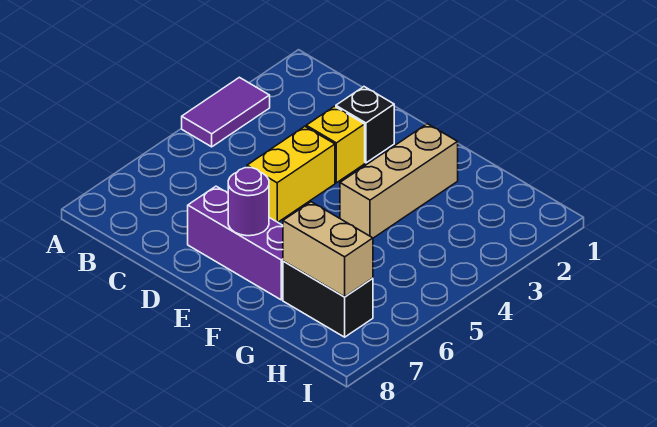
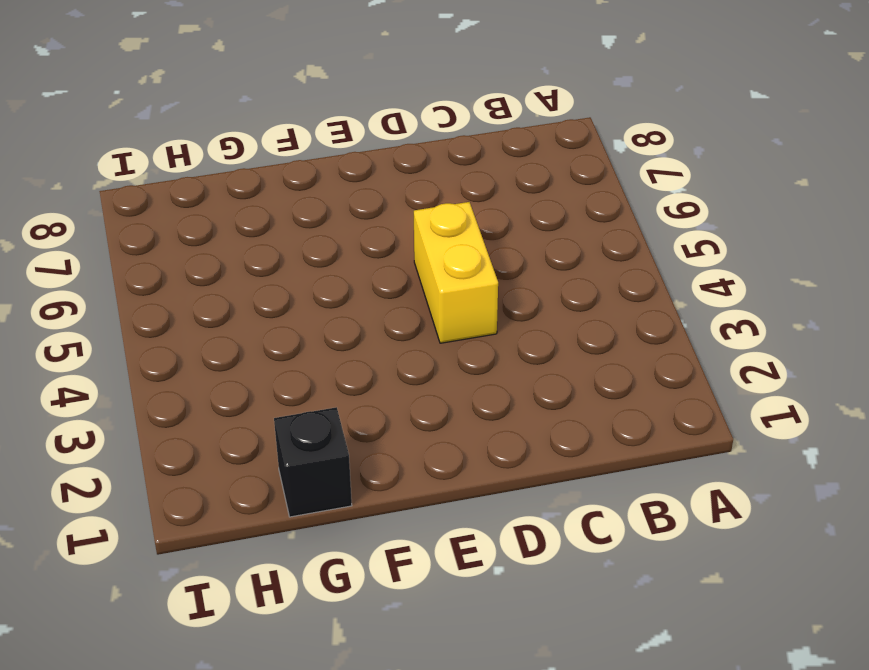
black 1x1 brick [274,407,352,517] -> black 1x1 brick moved to [336,87,394,163]
none -> purple 1x2 tile [182,77,270,147]
none -> yellow 1x1 brick [306,106,365,183]

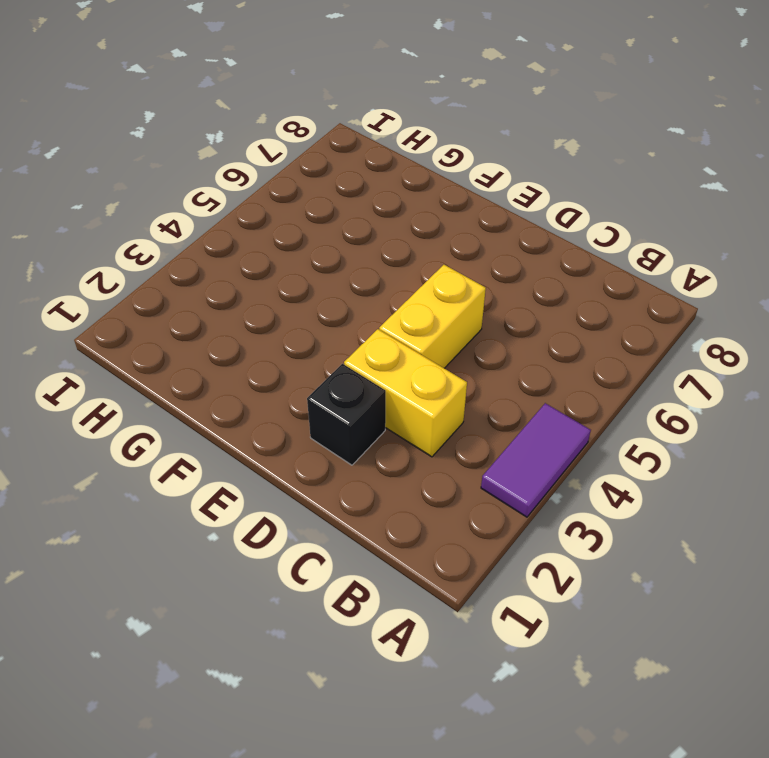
yellow 1x2 brick [344,329,467,457] -> yellow 1x1 brick [306,106,365,183]
none -> purple 1x3 brick [188,186,283,300]
none -> tan 1x3 brick [340,124,458,238]

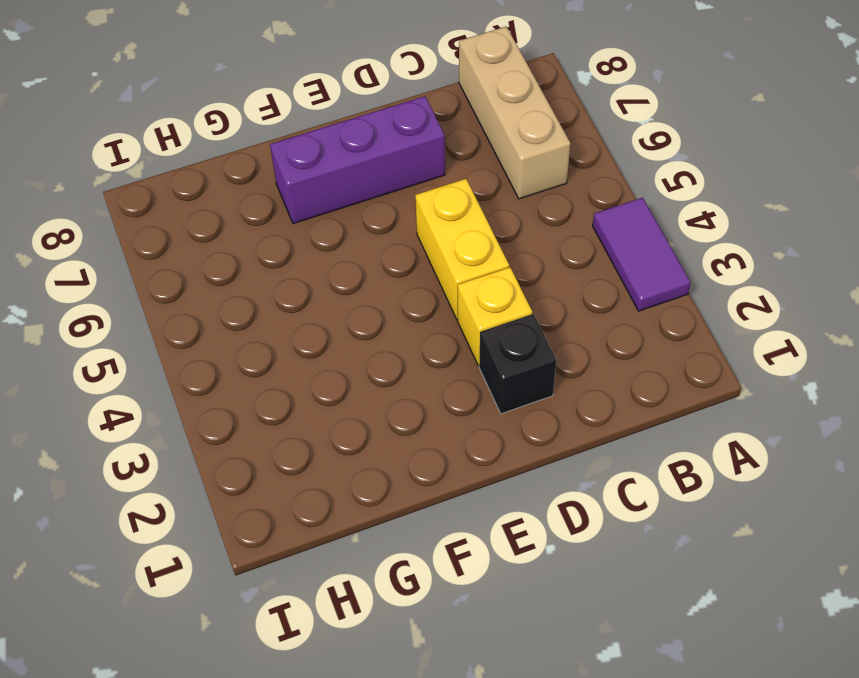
tan 1x3 brick [459,26,570,199] -> tan 1x3 brick moved to [340,124,458,238]
none -> black 1x2 brick [283,261,373,337]
none -> purple 1x1 round brick [228,168,269,236]

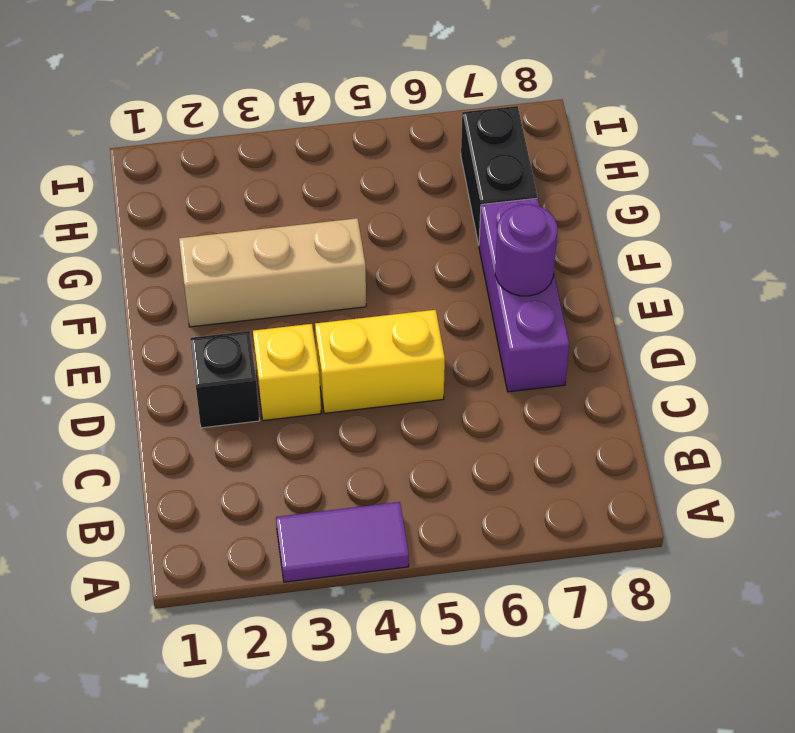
none -> tan 1x2 brick [283,202,373,297]

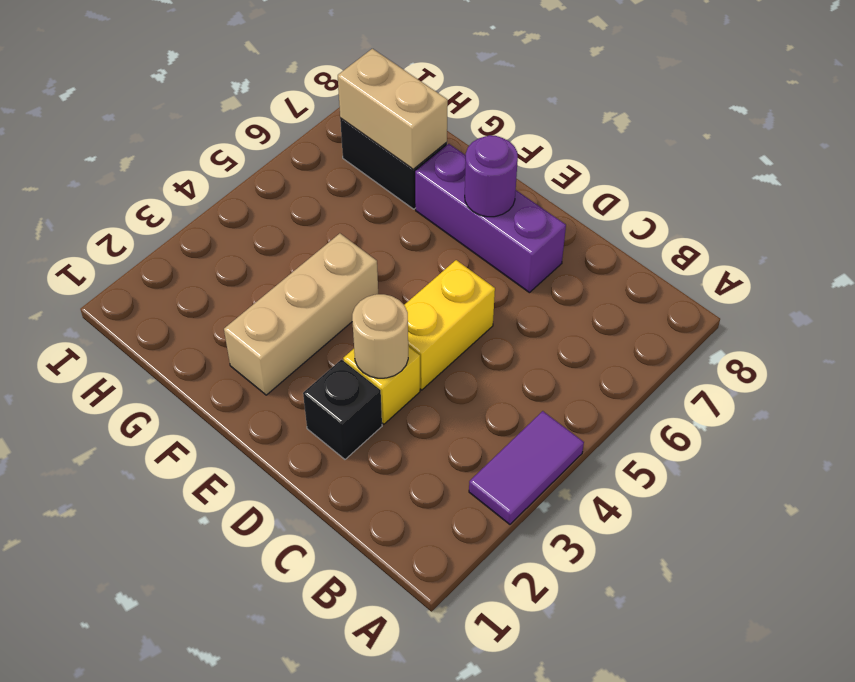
tan 1x1 round brick [352,294,408,378] -> none

